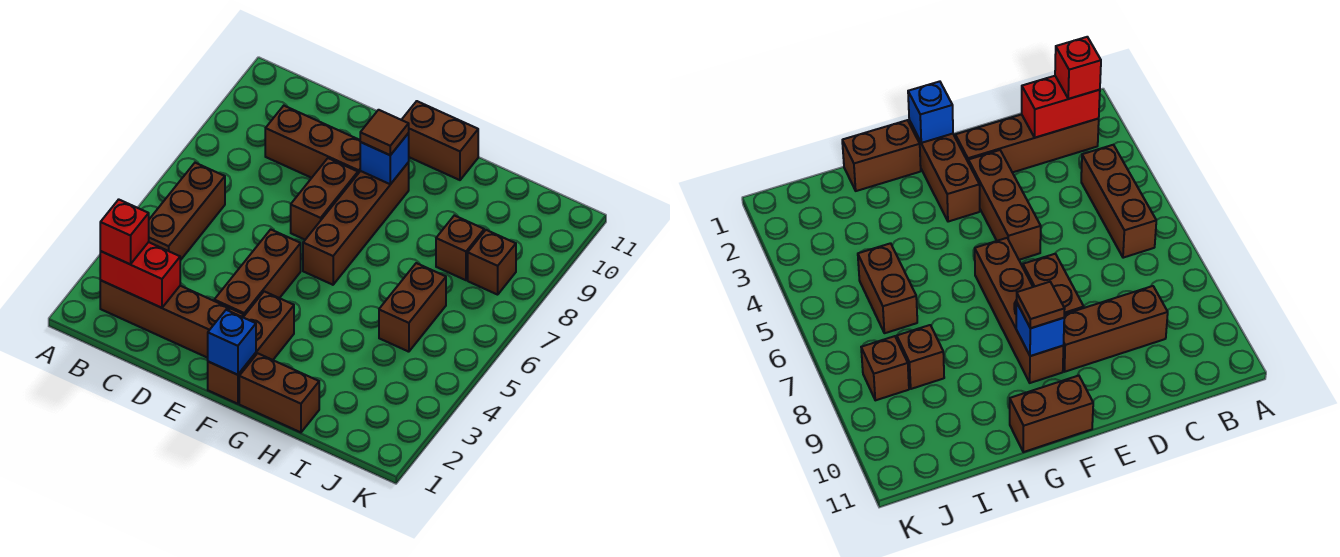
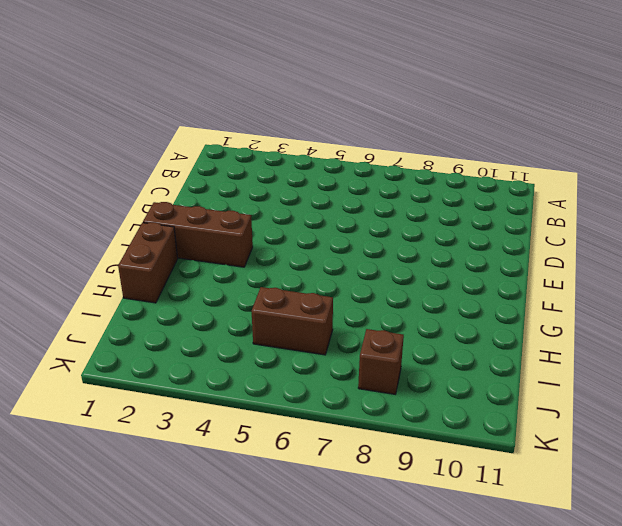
none -> brown 1x4 brick [100,280,243,358]
none -> brown 1x3 brick [149,163,225,260]
none -> brown 1x3 brick [265,106,360,178]

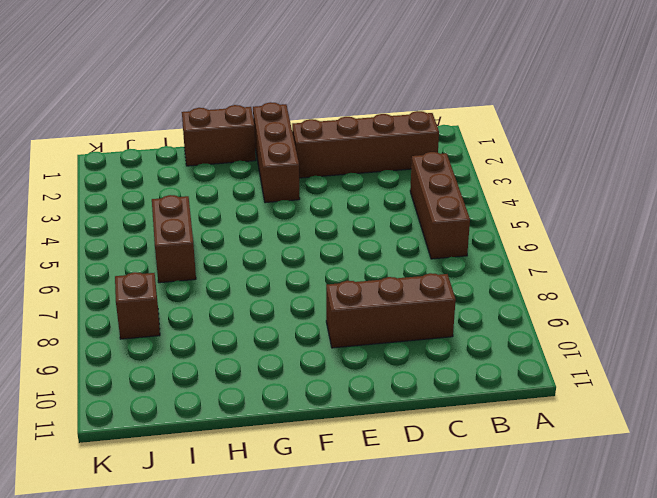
none -> brown 1x3 brick [214,229,301,317]
none -> brown 1x2 brick [291,158,358,240]
none -> brown 1x4 brick [303,162,409,285]

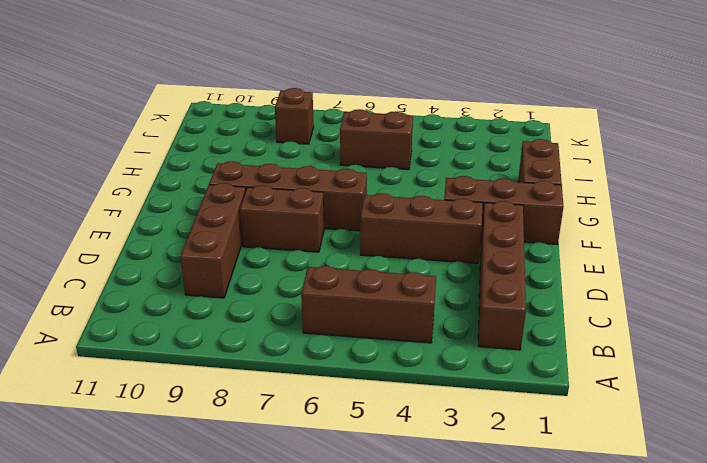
none -> brown 1x2 brick [402,101,478,180]
none -> brown 1x1 brick [436,215,484,280]
none -> red 1x2 brick [100,242,180,308]

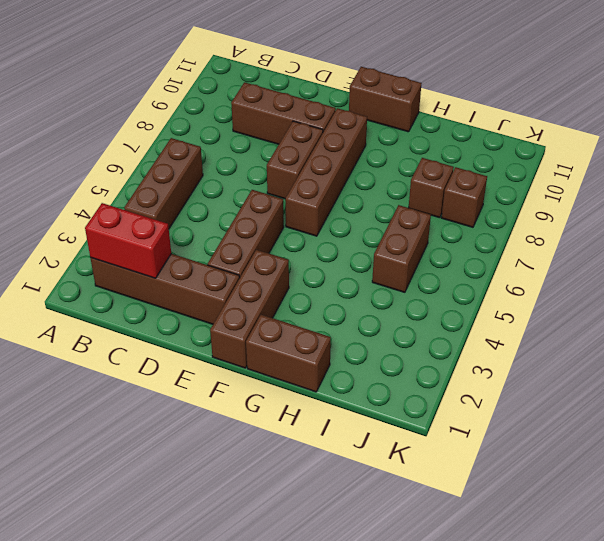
none -> blue 1x1 brick [208,310,256,375]
none -> blue 1x1 brick [360,133,409,184]
none -> red 1x1 brick [100,199,149,264]

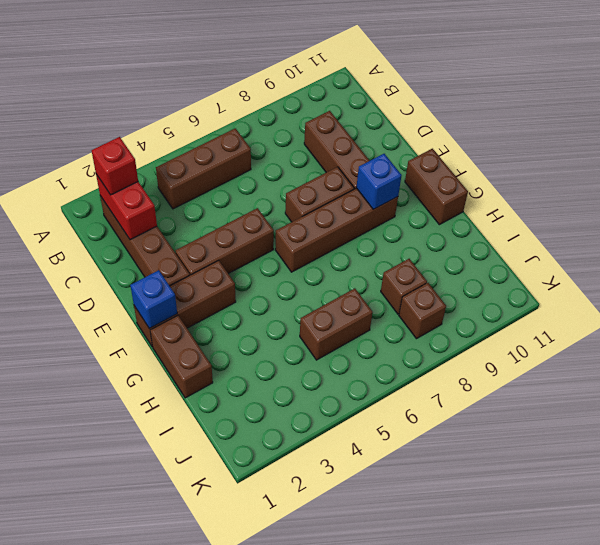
none -> brown 1x1 tile [360,110,409,155]

